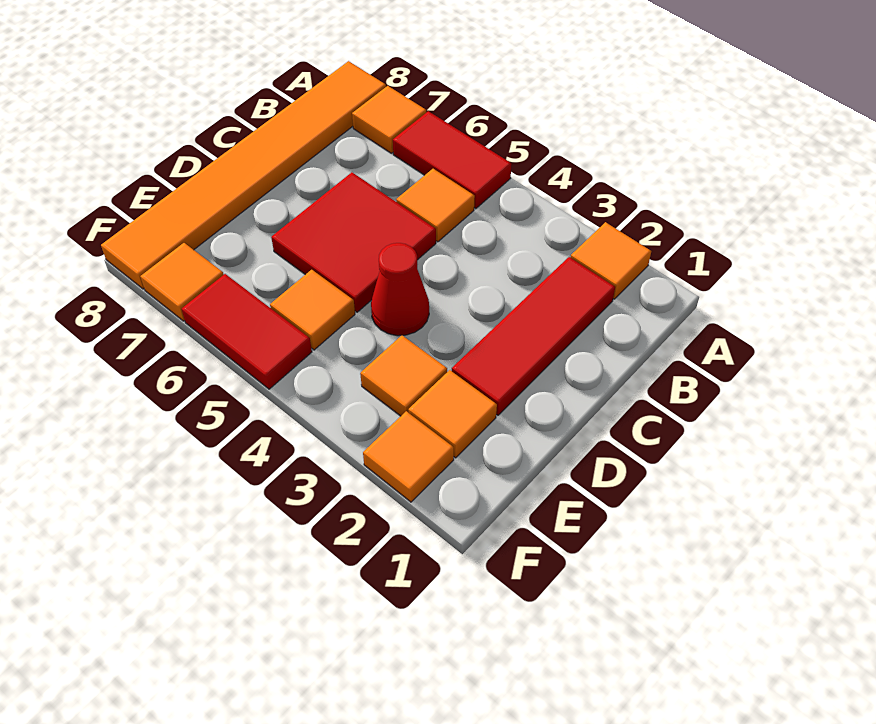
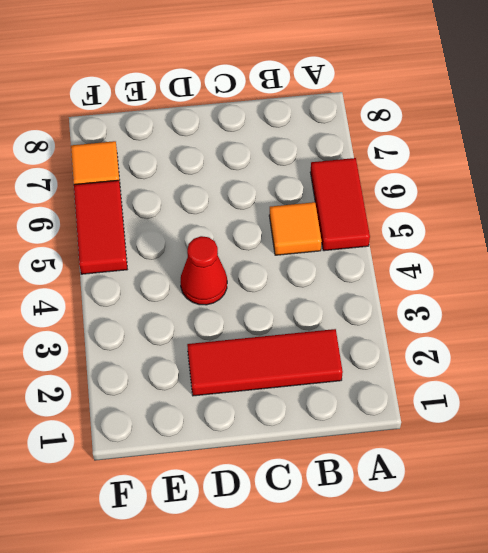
none -> orange 1x1 tile [570,222,651,299]
none -> orange 1x1 tile [352,86,426,153]
none -> orange 1x6 tile [101,61,386,289]

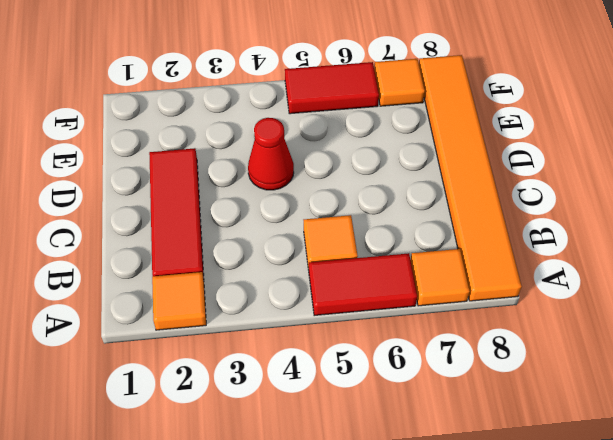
none -> red 2x2 tile [271,172,436,312]
none -> orange 1x1 tile [408,370,497,458]
none -> orange 1x1 tile [360,335,447,416]

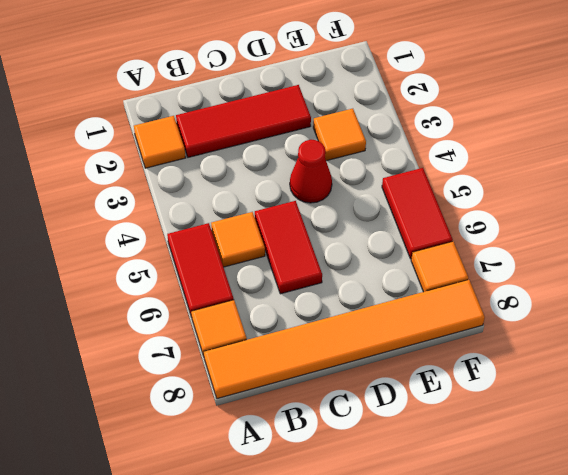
red 1x2 tile [255,201,322,294] -> red 2x2 tile [271,172,436,312]
none -> orange 1x1 tile [408,370,497,458]
none -> orange 1x1 tile [270,270,355,350]
none -> orange 1x1 tile [363,411,454,502]

